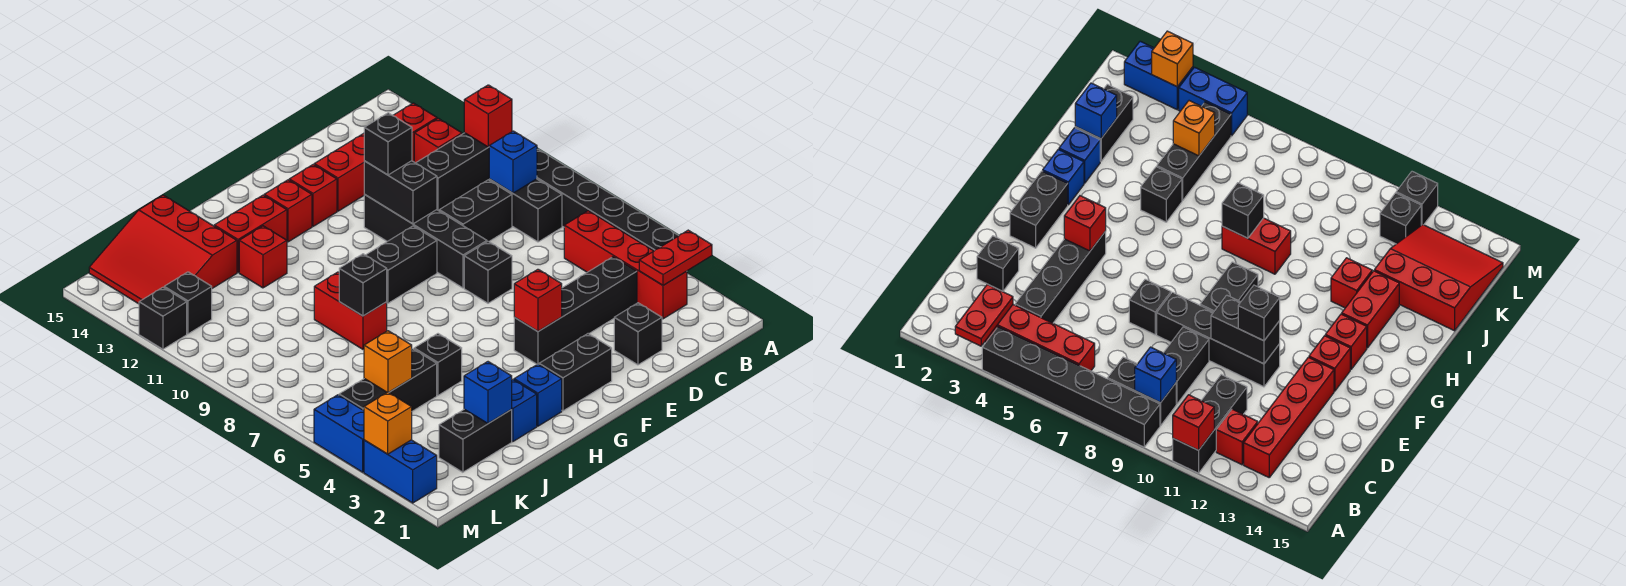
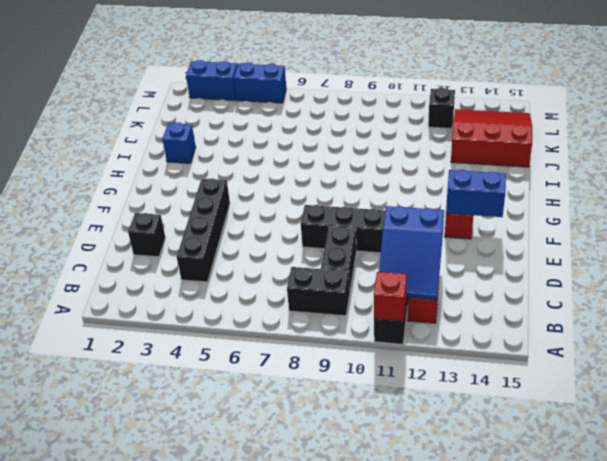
blue 2x3 slope [379,206,444,300] -> none
blue 1x2 brick [446,170,506,217] -> none
none -> black 1x6 brick [537,149,679,251]
none -> red 1x4 brick [564,211,687,319]
none -> red 1x4 brick [314,103,437,211]
none -> black 1x1 brick [464,241,512,303]

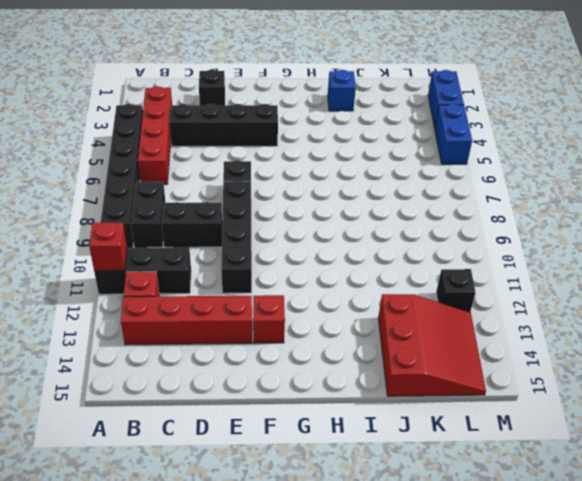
none -> black 1x2 brick [539,334,612,411]
none -> black 1x2 brick [366,226,437,303]
none -> red 1x1 brick [264,180,312,242]
none -> blue 1x1 brick [514,364,562,426]

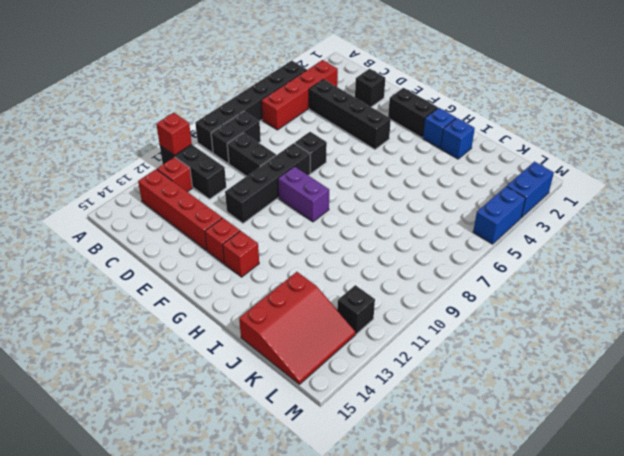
purple 1x2 brick [278,166,329,222] -> black 1x2 brick [366,226,437,303]
none -> red 1x2 brick [214,195,287,272]
none -> black 1x1 brick [414,334,462,395]
none -> red 1x2 brick [314,272,387,349]
none -> red 1x1 brick [239,226,287,288]

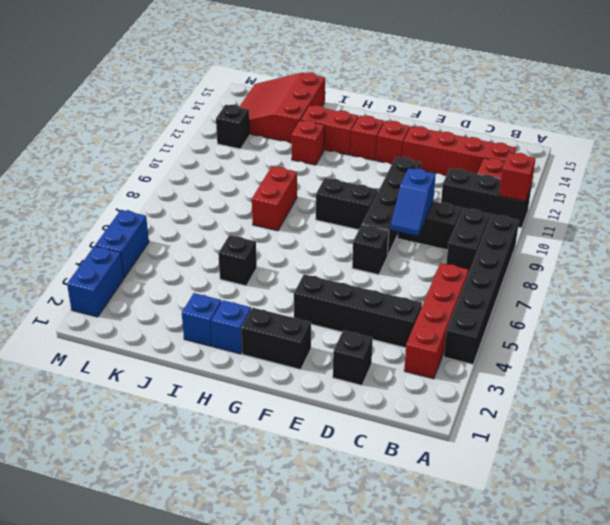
blue 1x2 slope [391,168,436,236] -> none
none -> black 1x2 brick [439,409,512,472]
none -> black 1x3 brick [339,349,437,411]
none -> black 1x1 brick [139,287,187,349]
none -> red 1x2 plate [639,230,712,285]

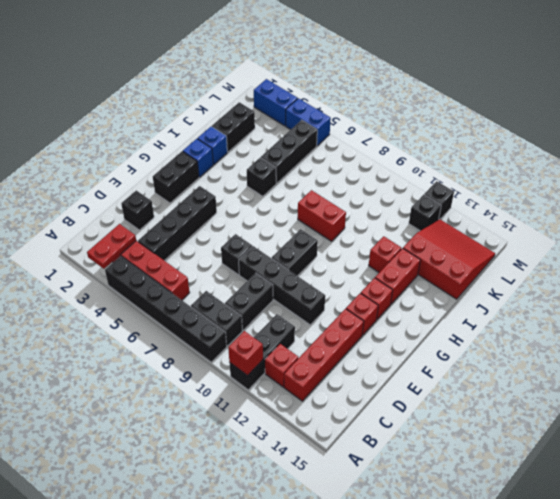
none -> blue 1x1 brick [489,131,537,193]
none -> black 1x2 brick [364,161,437,224]
none -> red 1x1 brick [514,269,562,331]
none -> black 1x1 brick [339,254,387,316]

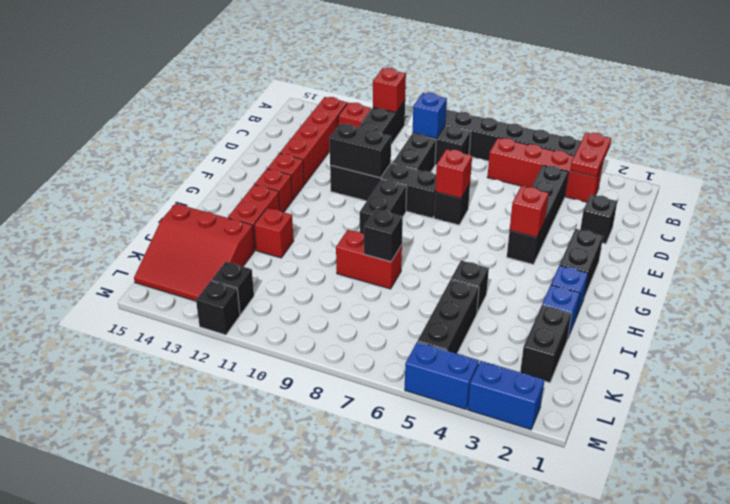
red 1x1 brick [435,149,472,198] -> none
none -> blue 1x1 brick [464,362,512,423]
none -> orange 1x1 brick [364,331,412,392]
none -> orange 1x1 brick [364,392,412,454]
none -> black 1x1 brick [364,113,412,175]

